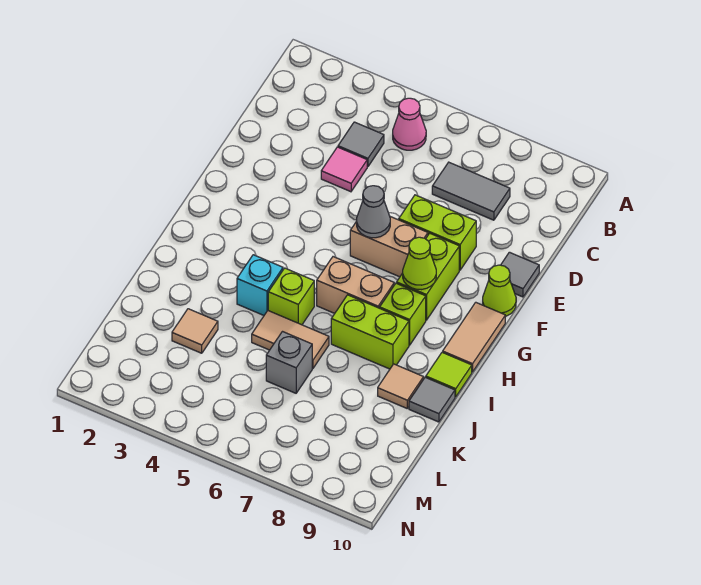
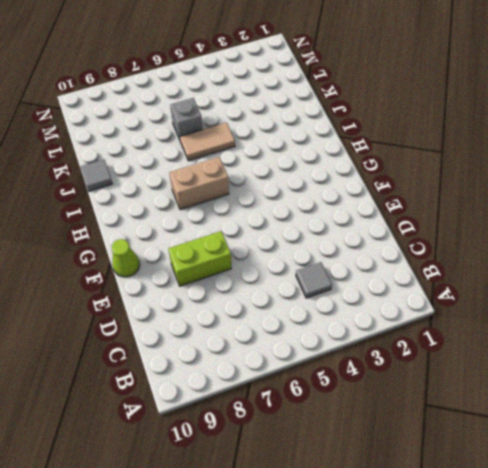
none -> pink 1x1 cone [393,98,426,150]
none -> grey 1x2 tile [432,162,510,220]
none -> pink 1x1 tile [321,147,367,192]

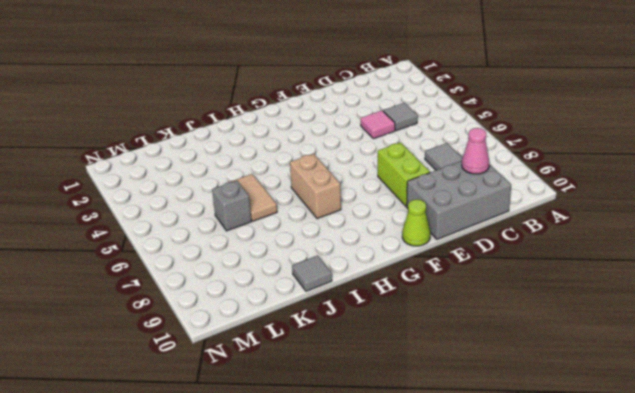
grey 2x3 brick [407,161,511,239] -> grey 1x1 tile [501,252,539,297]
pink 1x1 cone [462,128,489,174] -> pink 1x1 cone moved to [393,98,426,150]
none -> tan 1x2 brick [350,217,428,277]
none -> lime 1x2 brick [397,233,459,320]
none -> tan 1x2 tile [443,302,505,372]

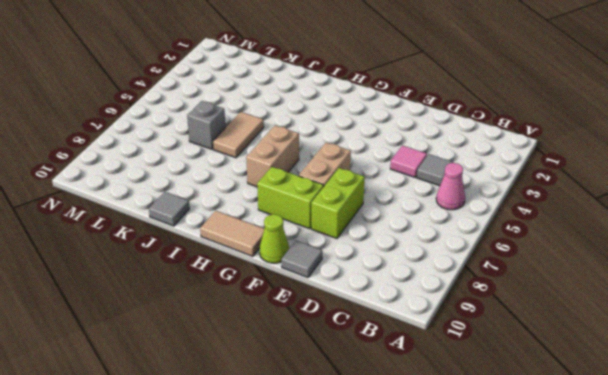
none -> grey 1x2 tile [432,162,510,220]
none -> lime 1x1 brick [380,283,426,345]
none -> cyan 1x1 brick [237,255,283,315]

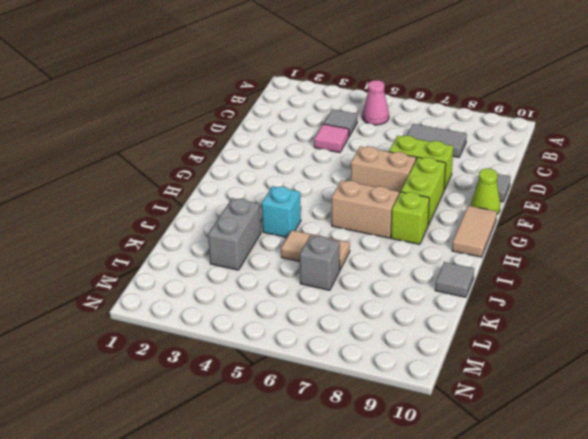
grey 1x2 brick [208,198,261,270] -> tan 1x1 tile [172,309,218,353]
none -> lime 1x1 brick [268,268,314,325]
none -> lime 1x2 brick [331,295,409,369]
none -> lime 1x1 tile [426,352,472,397]

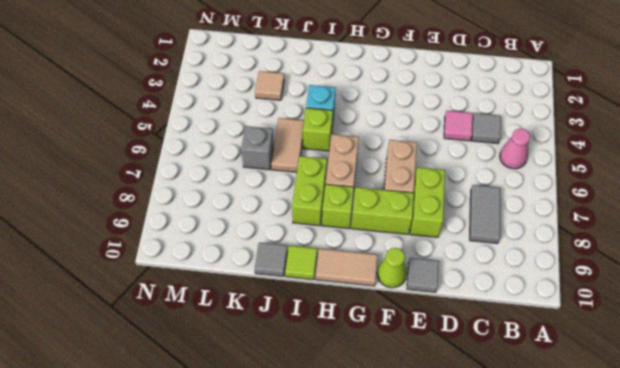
none -> tan 1x1 tile [378,364,424,408]
none -> grey 1x1 cone [357,186,390,238]
none -> lime 1x1 cone [403,237,436,290]

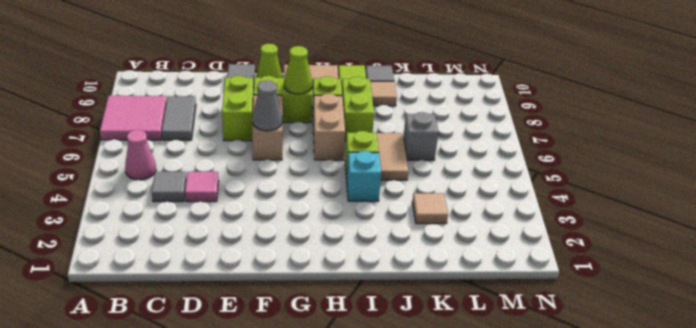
pink 2x2 tile [100,96,166,140] -> none

